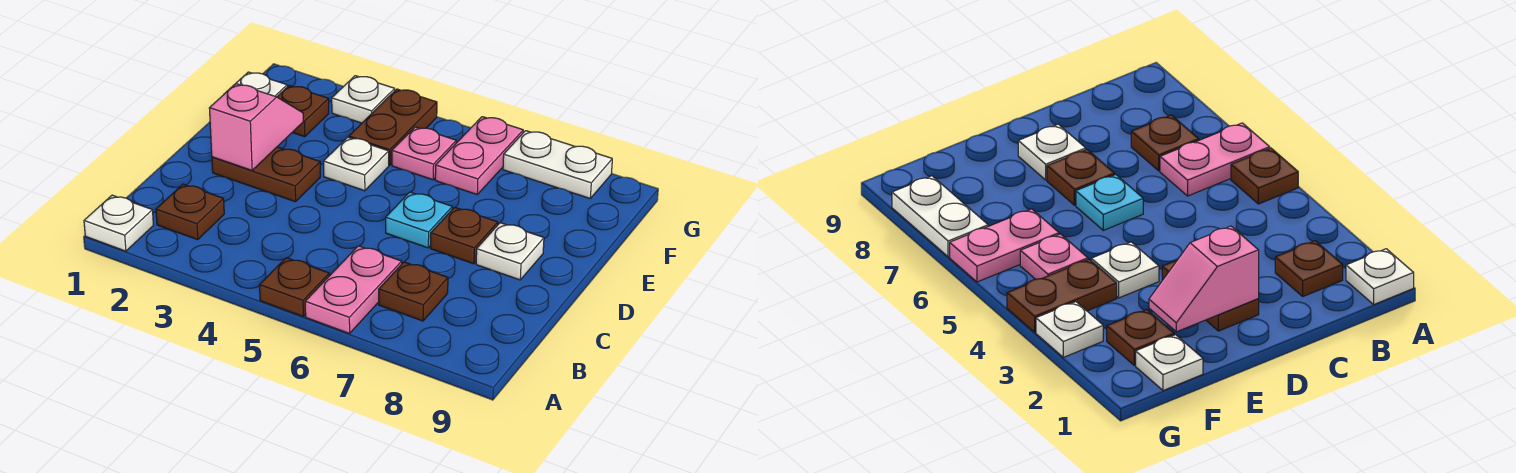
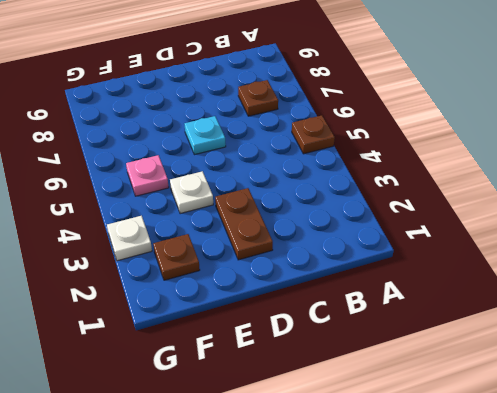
none -> white 1x1 plate [84,195,154,251]
none -> pink 1x2 plate [305,246,402,334]
none -> brown 1x1 plate [156,184,224,240]

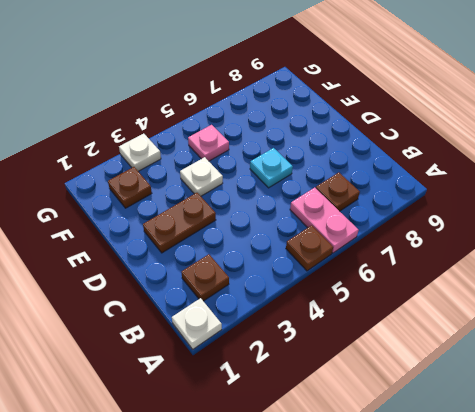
none -> brown 1x1 plate [431,207,498,264]
none -> white 1x1 plate [476,223,544,280]
none -> white 1x1 plate [230,72,287,97]

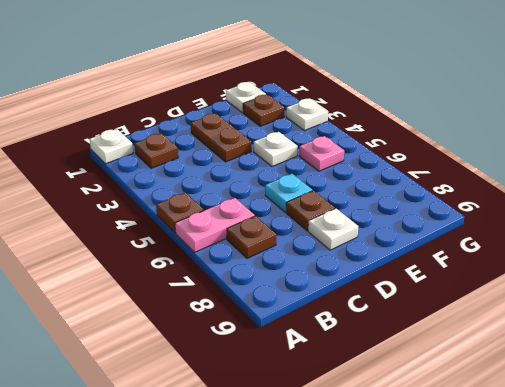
none -> brown 1x2 plate [349,89,437,165]
none -> pink 1x2 plate [435,117,523,194]
none -> white 1x2 plate [503,131,612,198]

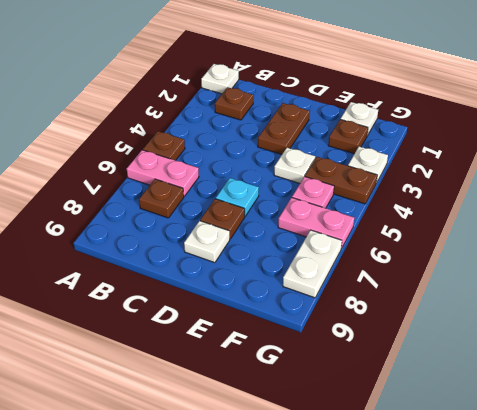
none -> pink 1x2 slope [209,84,303,170]

